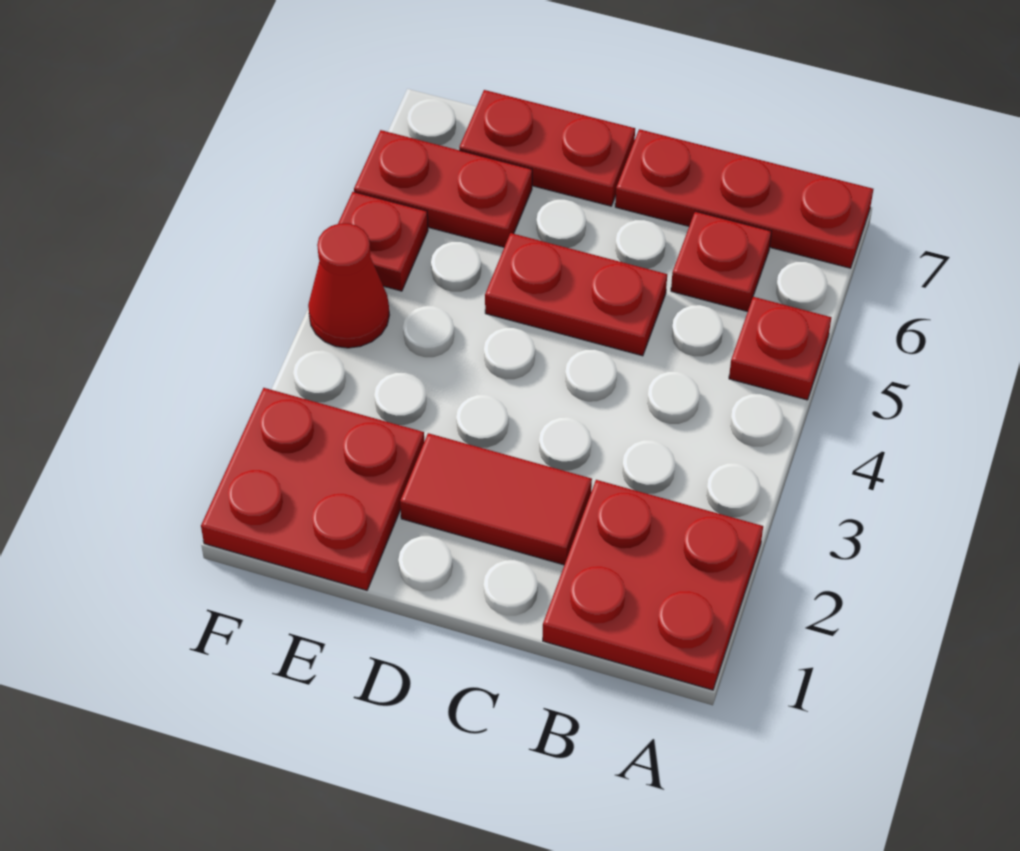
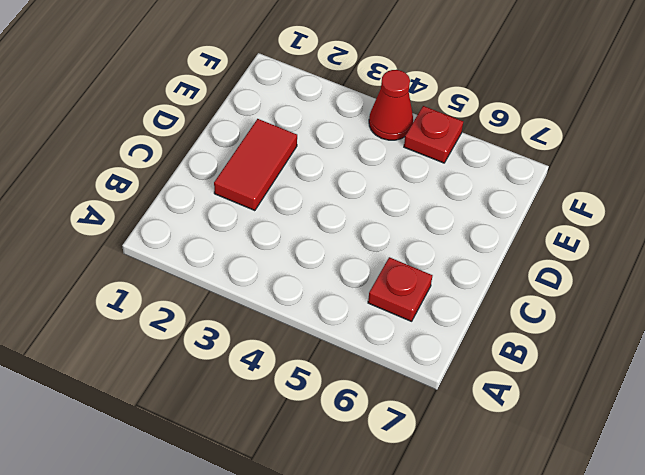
none -> red 2x2 plate [543,480,763,690]
none -> red 1x1 plate [729,297,832,400]

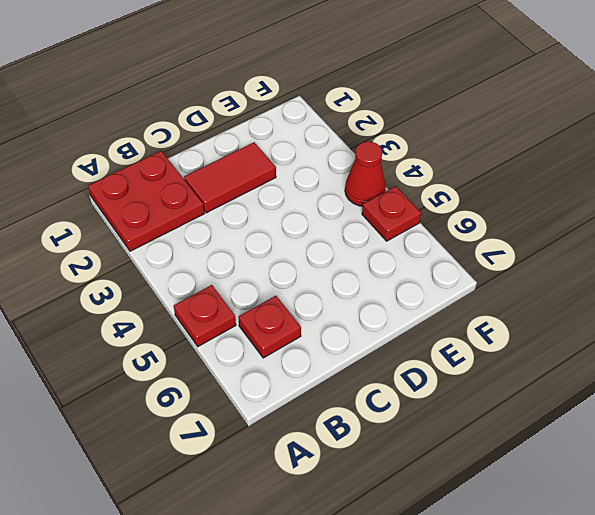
none -> red 1x3 plate [615,129,873,268]
none -> red 1x2 plate [485,233,667,356]

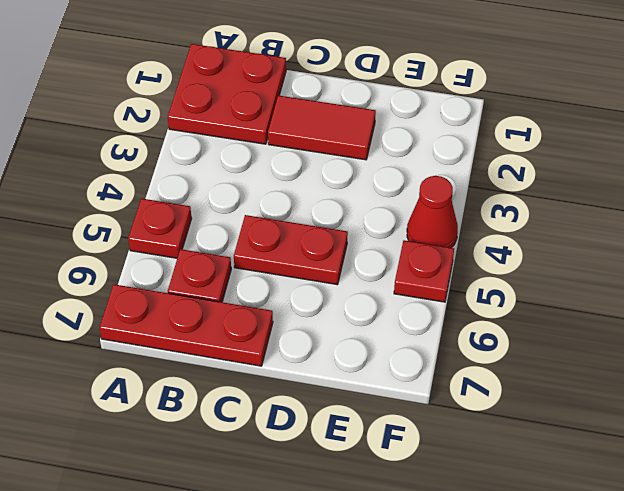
none -> red 1x2 plate [459,90,635,206]
none -> red 2x2 plate [201,388,424,590]

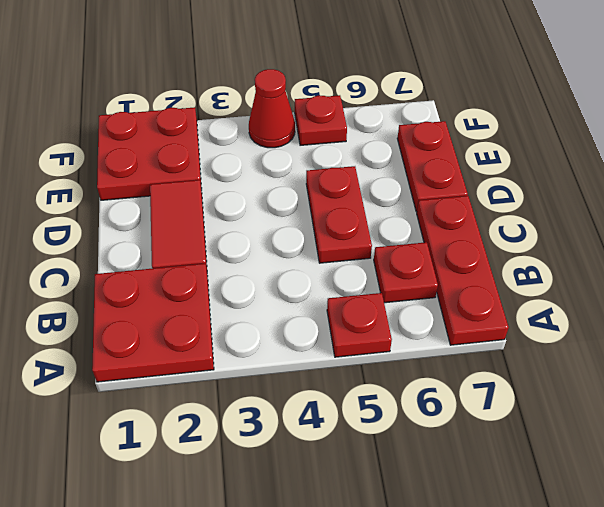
none -> red 1x2 plate [354,130,532,247]

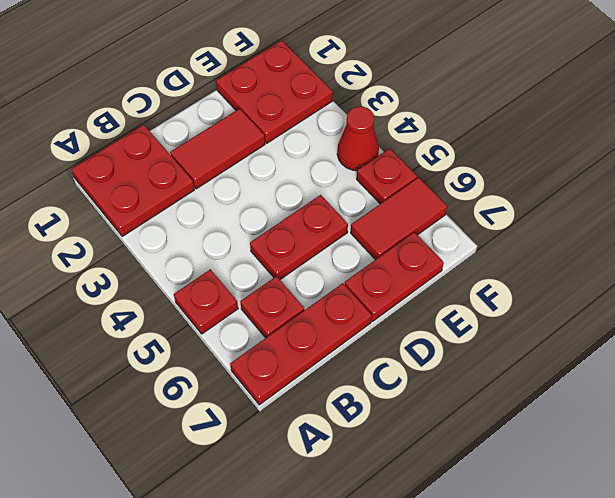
red 1x2 tile [351,177,447,260] -> red 1x2 plate [354,130,532,247]

